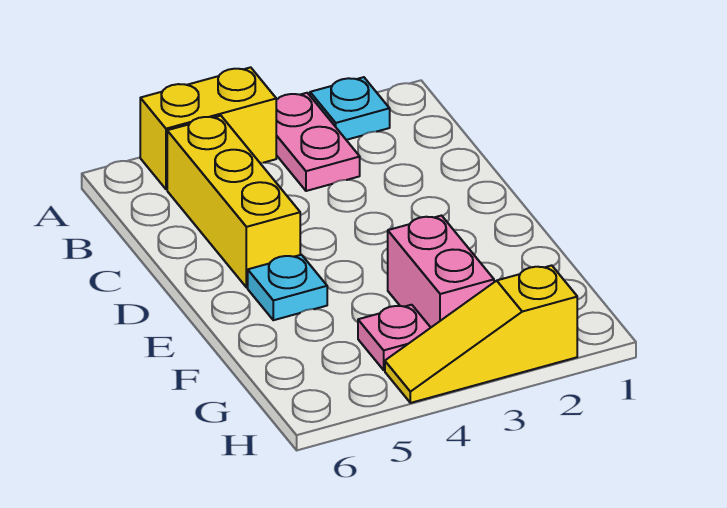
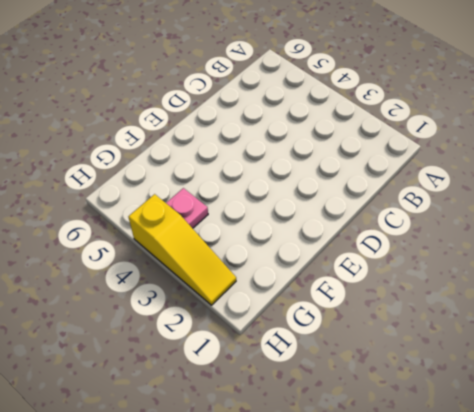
yellow 1x3 slope [128,194,236,305] -> yellow 1x3 slope turned to [385,265,577,403]
none -> cyan 1x1 plate [310,77,390,140]
none -> pink 1x2 plate [276,93,360,191]

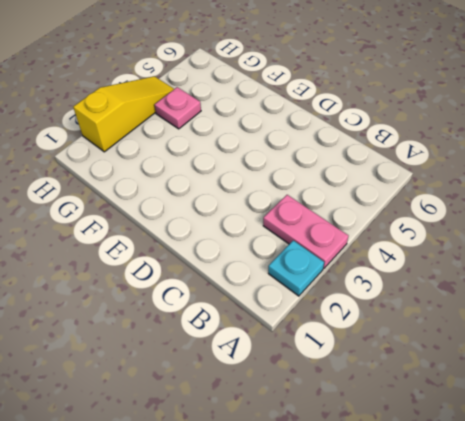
none -> yellow 1x2 brick [140,67,276,189]
none -> yellow 1x3 brick [167,116,300,288]

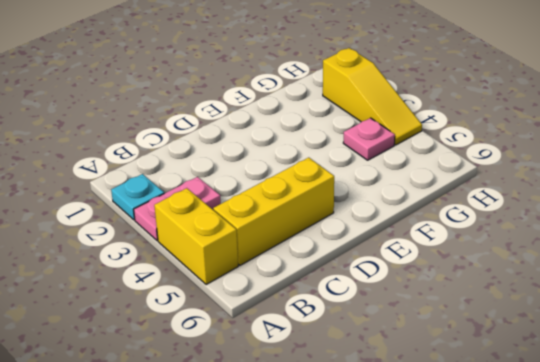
none -> cyan 1x1 plate [248,255,327,320]
none -> pink 1x2 brick [388,216,494,327]

